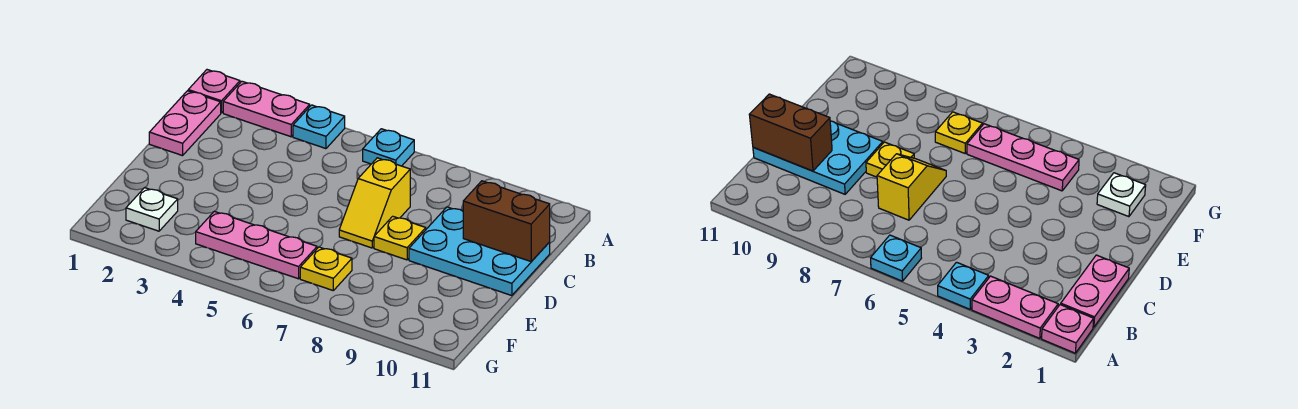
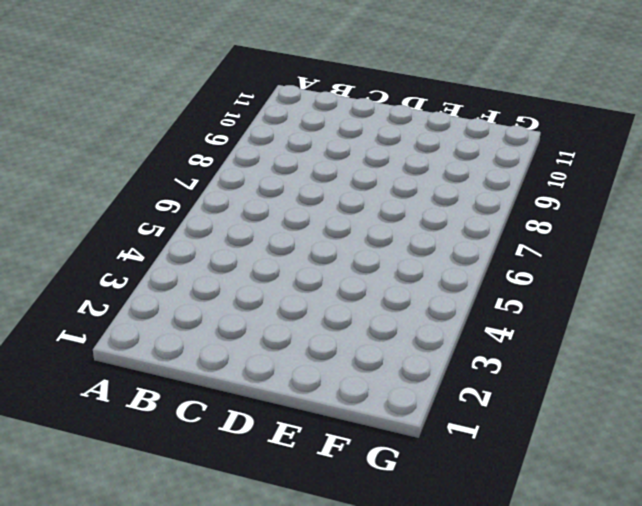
none -> pink 1x1 plate [188,70,240,113]
none -> pink 1x2 plate [223,81,310,137]
none -> cyan 1x1 plate [293,105,345,149]

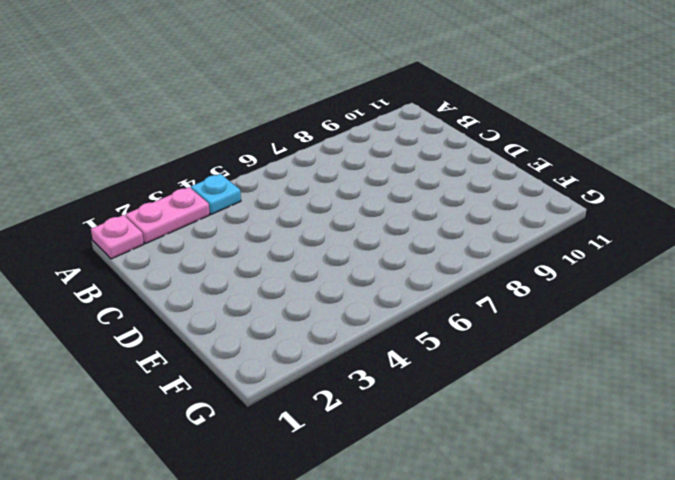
none -> cyan 1x1 plate [363,129,414,166]
none -> pink 1x2 plate [149,91,221,156]
none -> yellow 1x2 slope [339,158,410,248]

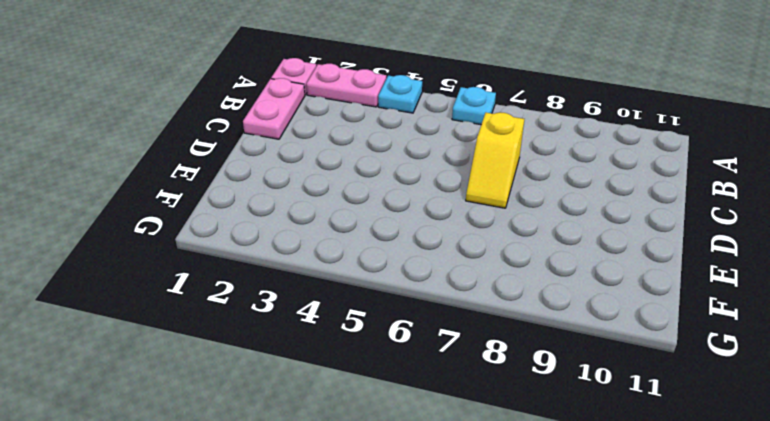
none -> cyan 2x3 plate [409,207,550,296]
none -> yellow 1x1 plate [374,216,426,260]
none -> white 1x1 plate [126,188,178,231]

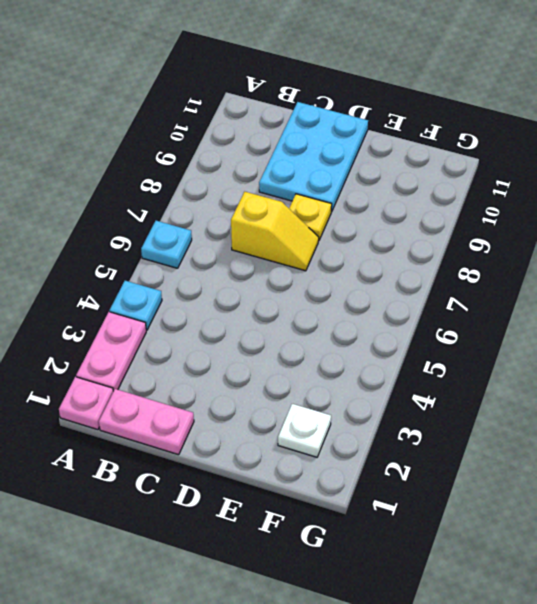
none -> pink 1x3 plate [196,211,317,279]
none -> yellow 1x1 plate [300,247,352,290]
none -> brown 1x2 brick [463,181,550,261]

